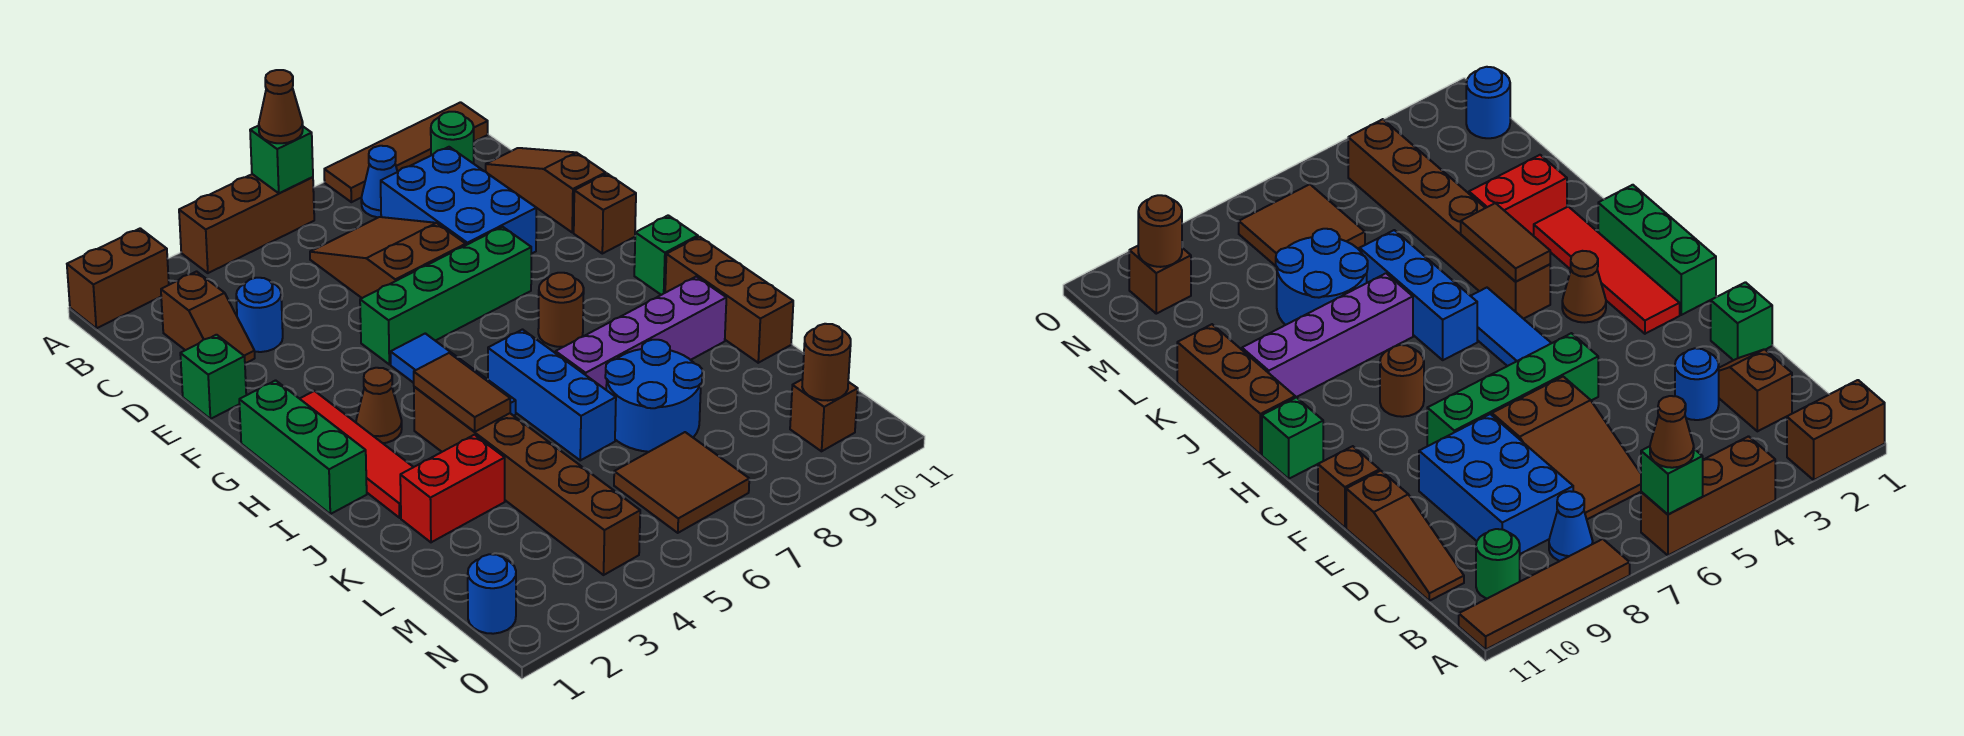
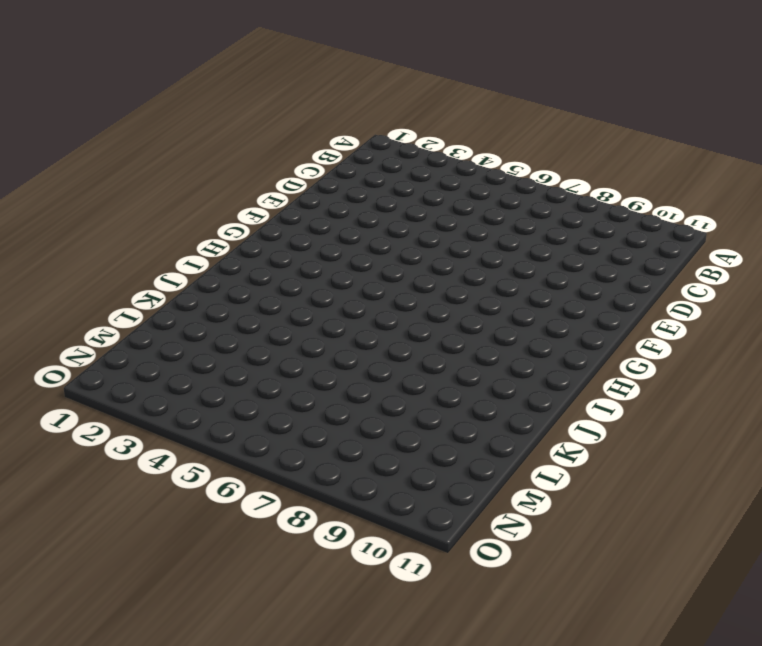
none -> brown 1x2 brick [67,228,169,328]
none -> brown 1x3 brick [179,174,314,273]
none -> brown 1x4 tile [324,102,488,202]
none -> blue 1x1 cone [361,146,397,217]

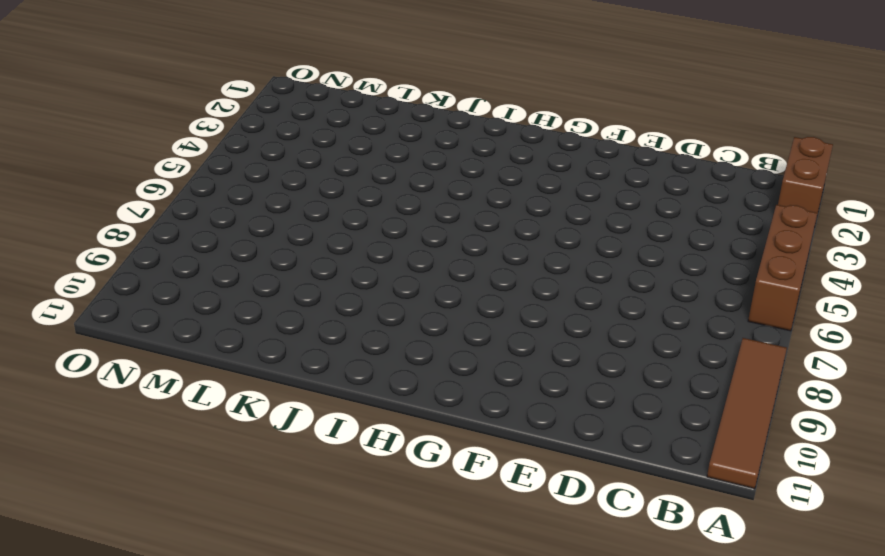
none -> blue 1x1 cone [361,146,397,217]
none -> green 1x1 round brick [431,112,474,164]
none -> brown 1x2 slope [161,272,255,363]
none -> brown 2x3 slope [310,217,466,298]

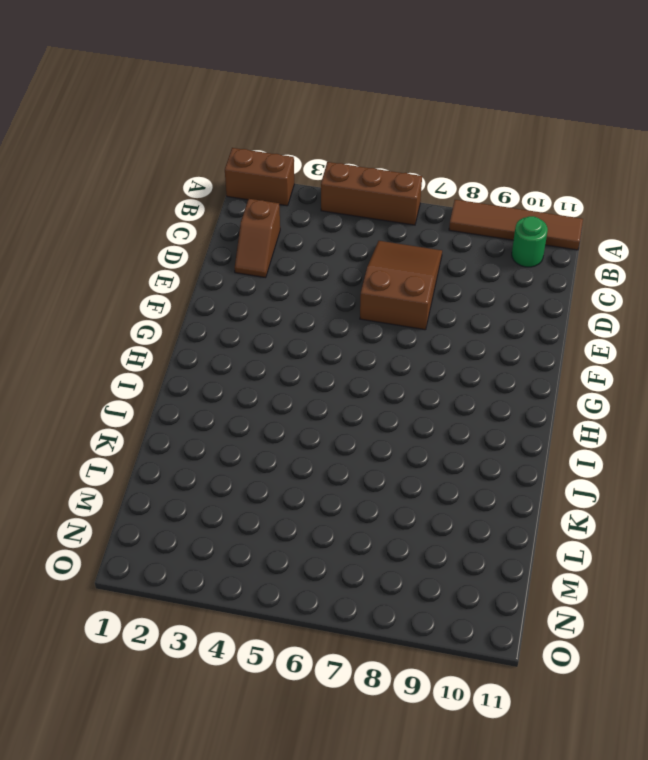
none -> blue 1x1 cone [361,146,397,217]
none -> blue 2x3 brick [381,147,536,254]
none -> brown 1x3 slope [486,148,606,232]
none -> blue 1x1 round brick [236,278,283,352]

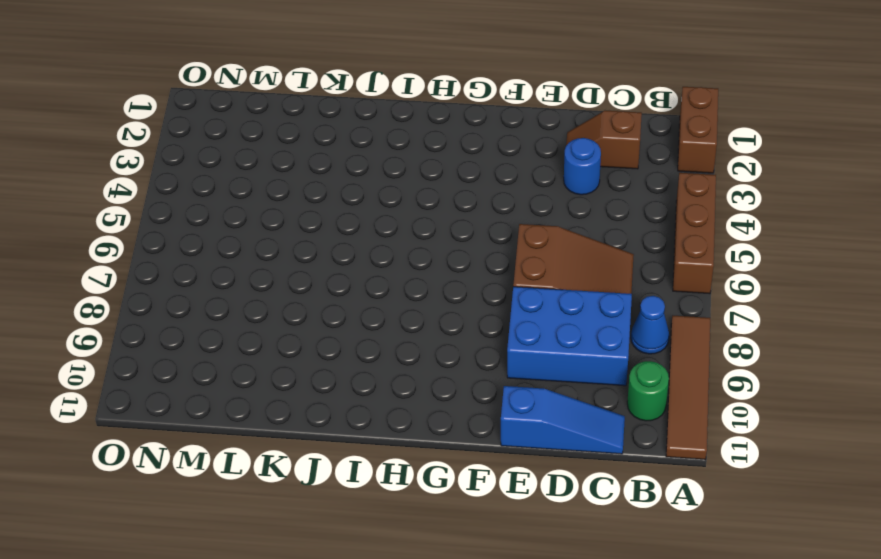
blue 1x3 slope [501,386,625,454] -> brown 1x3 slope [486,148,606,232]
none -> green 1x1 brick [180,335,246,419]
none -> green 1x4 brick [360,227,531,364]
none -> brown 1x1 brick [574,174,636,254]
none -> green 1x3 brick [239,380,367,514]

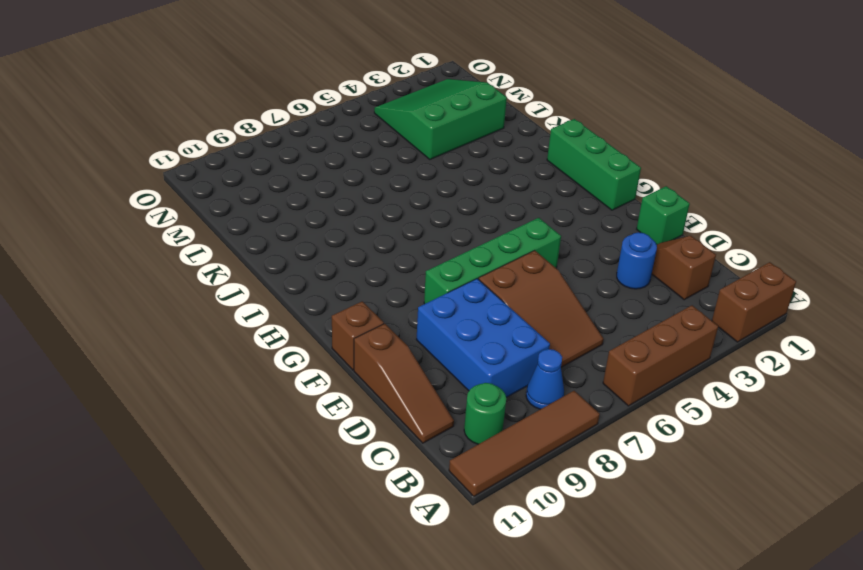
green 3x3 slope [374,79,507,159] -> brown 1x6 brick [414,387,640,575]
none -> red 1x4 tile [300,391,413,518]
none -> blue 1x3 tile [391,333,516,416]
none -> brown 1x1 cone [356,368,402,443]
none -> brown 1x1 round brick [538,273,584,347]

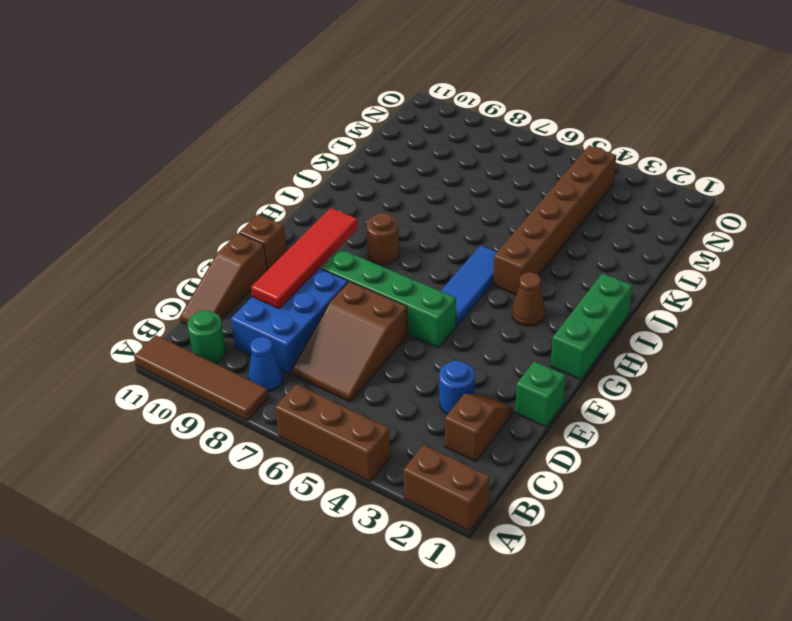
red 1x4 tile [251,208,358,309] -> red 1x4 tile moved to [300,391,413,518]
none -> green 1x1 brick [634,215,698,295]
none -> blue 1x3 brick [488,330,616,460]
none -> brown 1x3 brick [665,237,793,363]
none -> purple 1x4 brick [556,277,726,390]

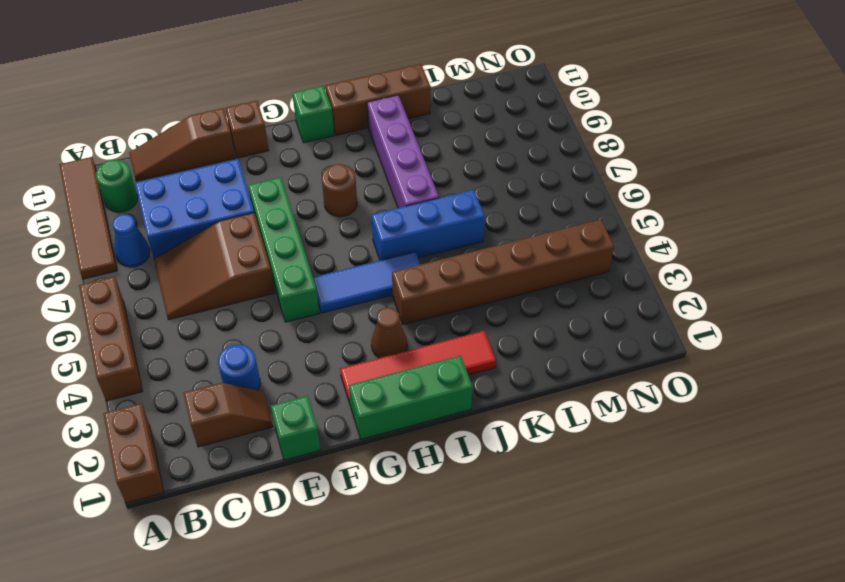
none -> red 1x2 brick [400,435,505,542]
none -> blue 2x2 round brick [605,340,702,452]
none -> brown 2x2 tile [614,432,749,533]
none -> blue 1x1 round brick [468,554,516,634]

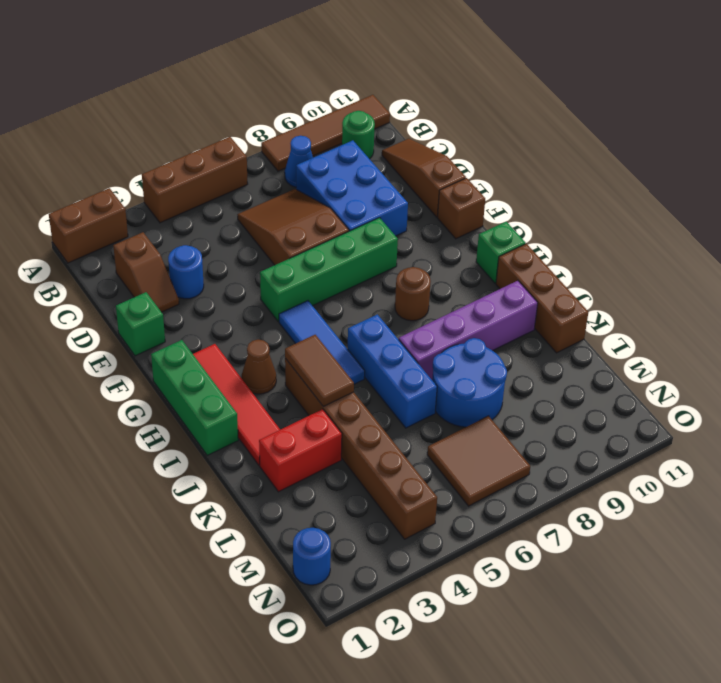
none -> brown 1x1 brick [790,379,858,451]
none -> green 1x1 brick [250,126,313,193]
none -> brown 1x1 round brick [802,324,851,401]
none -> brown 1x1 cone [259,70,303,143]

